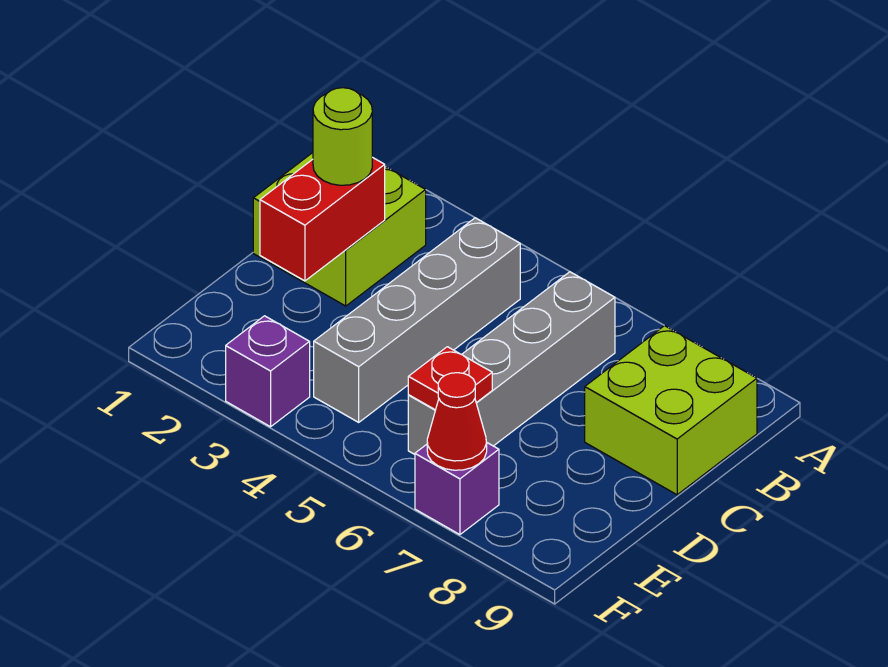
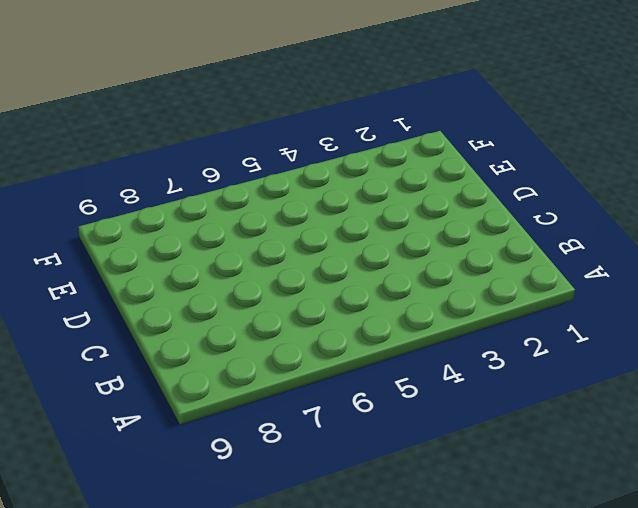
none -> lime 2x2 brick [253,153,426,306]
none -> grey 1x4 brick [314,218,520,422]

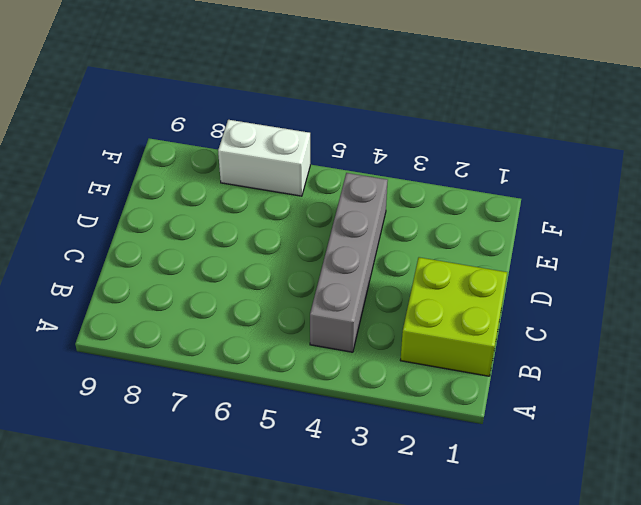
white 1x2 brick [218,120,310,196] -> purple 1x1 brick [415,443,499,535]
none -> grey 1x4 brick [408,272,615,454]
none -> lime 2x2 brick [585,326,757,495]

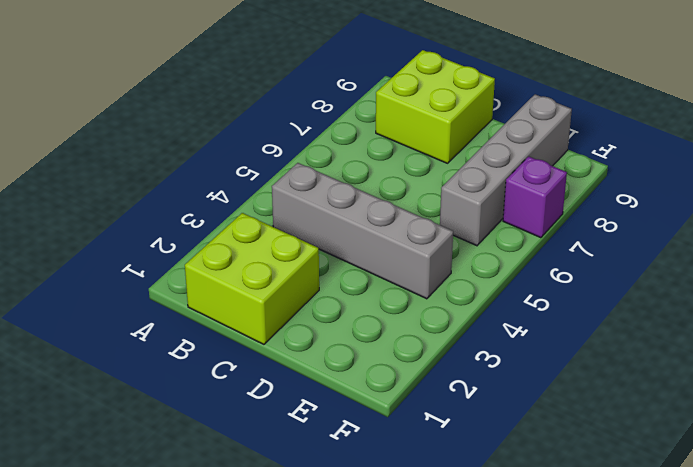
grey 1x4 brick [440,94,572,246] -> grey 1x4 brick turned to [408,272,615,454]
none -> purple 1x1 brick [226,316,310,427]
none -> red 1x2 brick [260,157,385,281]

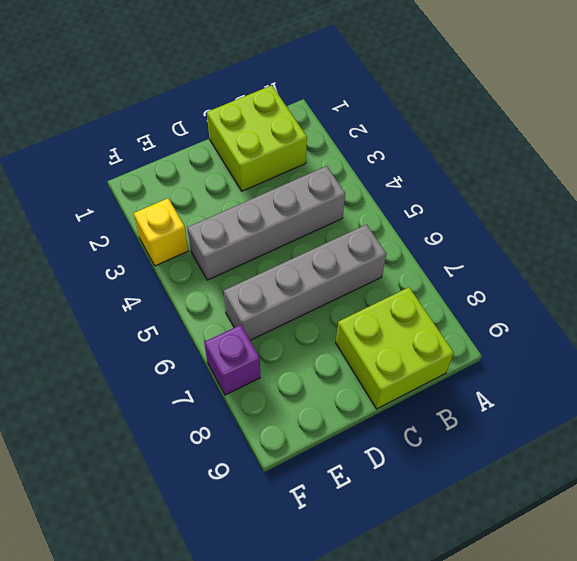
yellow 1x1 brick [134,198,188,266] -> purple 1x1 brick [226,316,310,427]
none -> red 1x2 brick [260,157,385,281]
none -> red 1x1 plate [408,347,492,410]

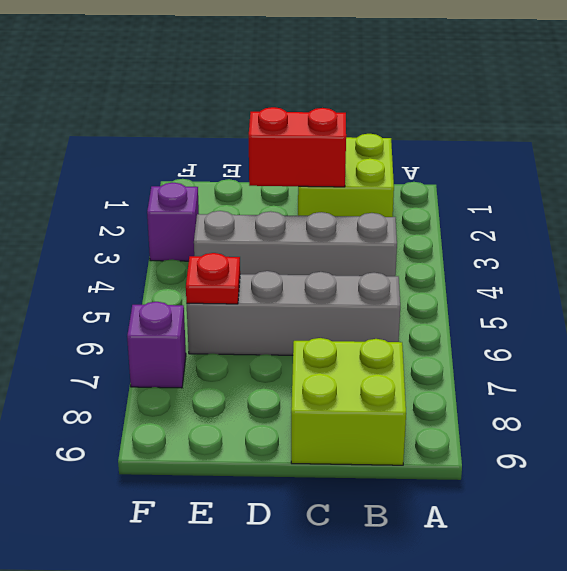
none -> red 1x1 cone [427,373,487,470]
none -> lime 1x1 round brick [313,88,372,185]

